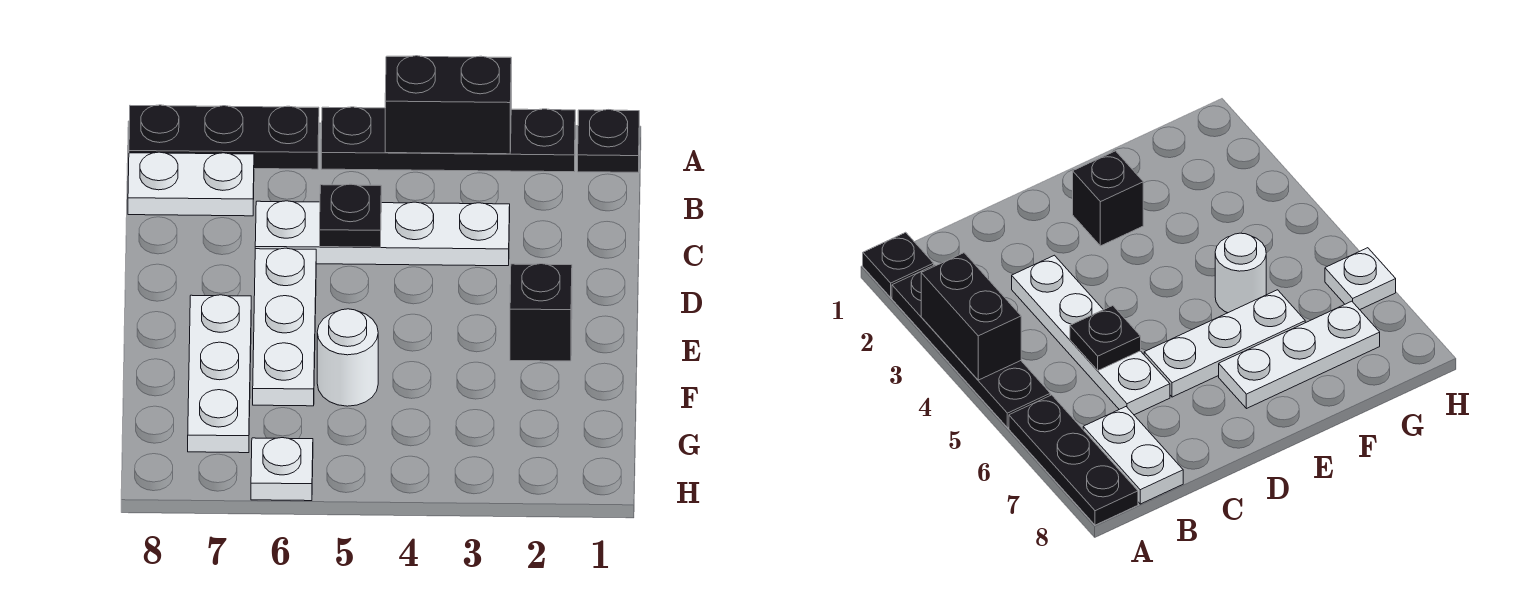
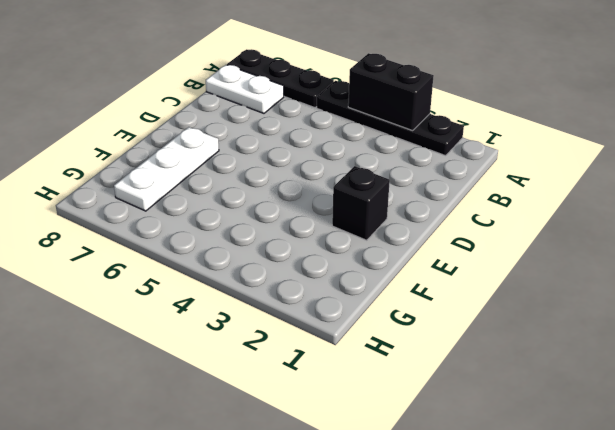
none -> black 1x1 plate [578,110,639,172]
none -> white 1x4 plate [255,201,510,266]
none -> white 1x3 plate [253,248,316,406]

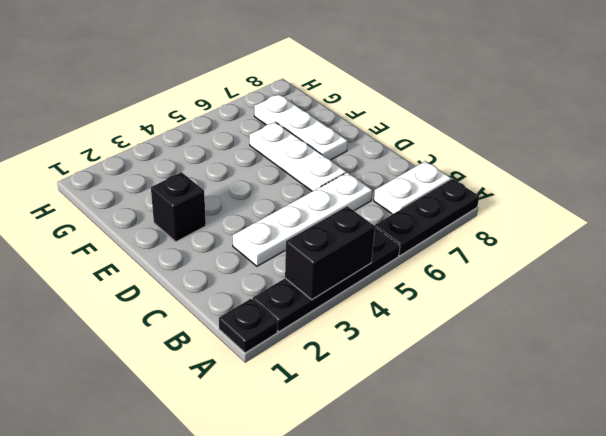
none -> white 1x1 round brick [317,309,378,406]
none -> white 1x1 plate [251,438,313,501]
none -> black 1x1 plate [320,184,381,247]

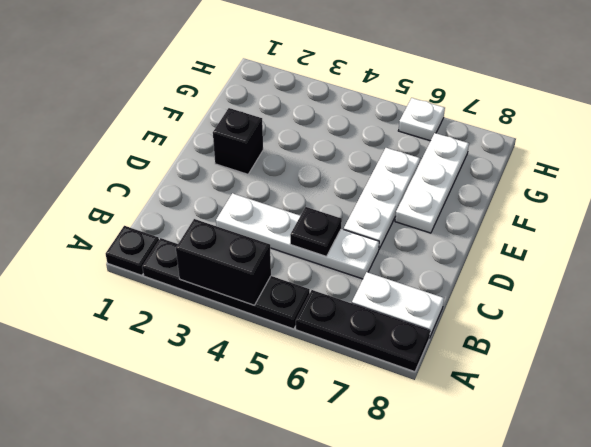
none -> white 1x1 round brick [317,309,378,406]

